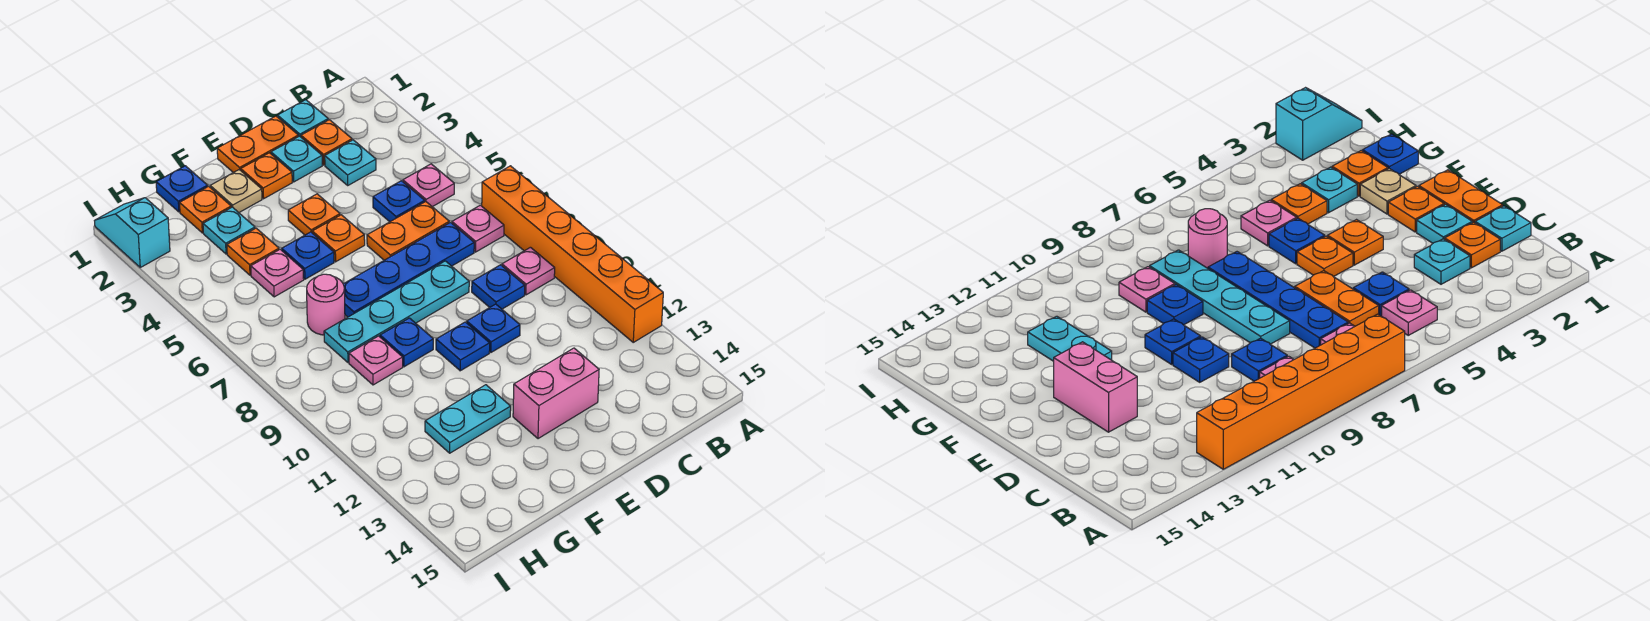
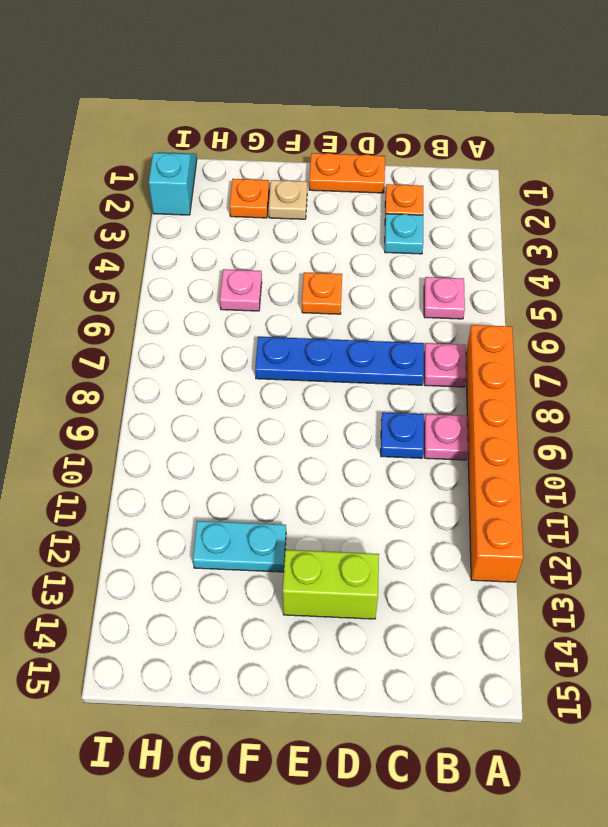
lime 1x2 brick [283,550,379,619] -> pink 1x2 brick [513,348,599,439]
none -> cyan 1x1 plate [277,100,328,137]
none -> blue 1x1 plate [373,181,425,222]
none -> orange 1x2 plate [367,202,449,260]
none -> cyan 1x1 plate [271,136,322,182]

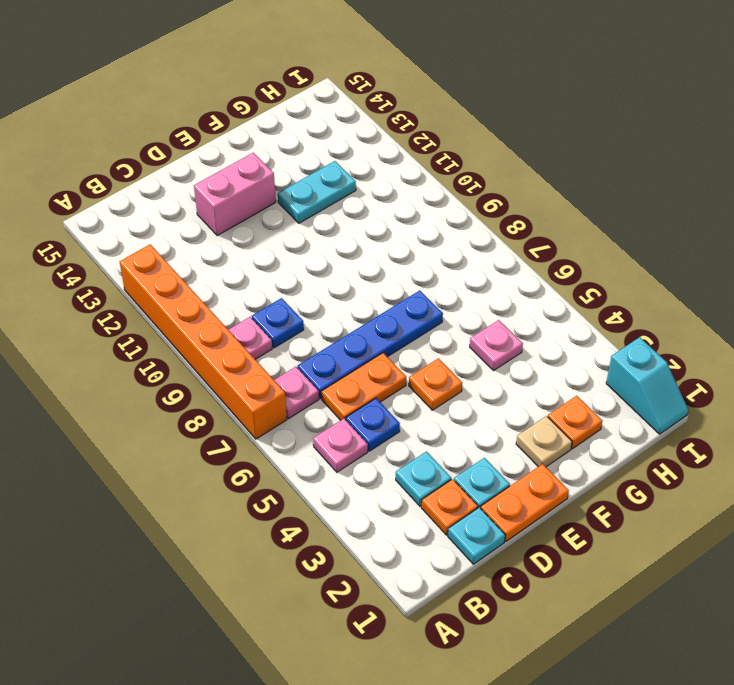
none -> cyan 1x4 plate [324,261,469,363]
none -> blue 1x1 plate [467,304,520,352]
none -> orange 1x1 plate [241,153,292,199]
none -> orange 1x1 plate [288,194,340,235]

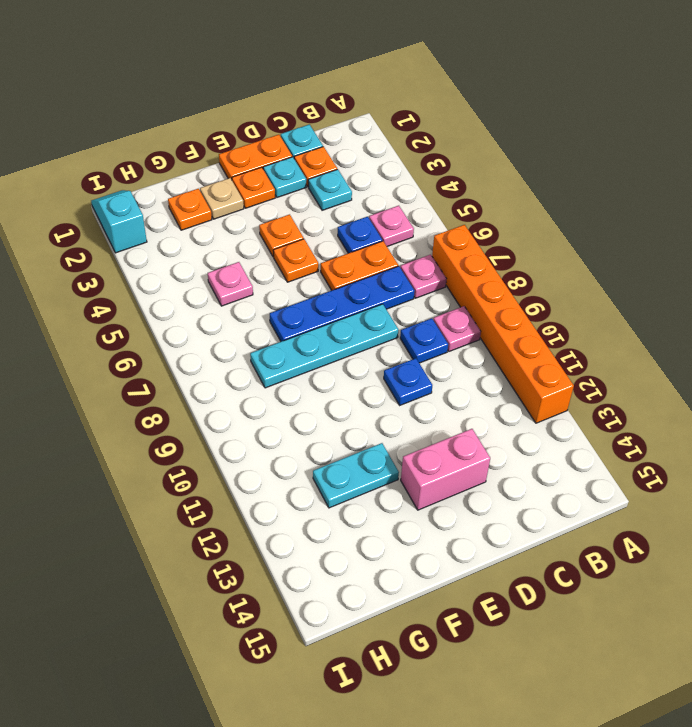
none -> blue 1x1 plate [436,322,490,371]
none -> blue 1x1 plate [282,232,334,279]
none -> blue 1x1 plate [380,318,433,367]
none -> blue 1x1 plate [156,166,208,212]

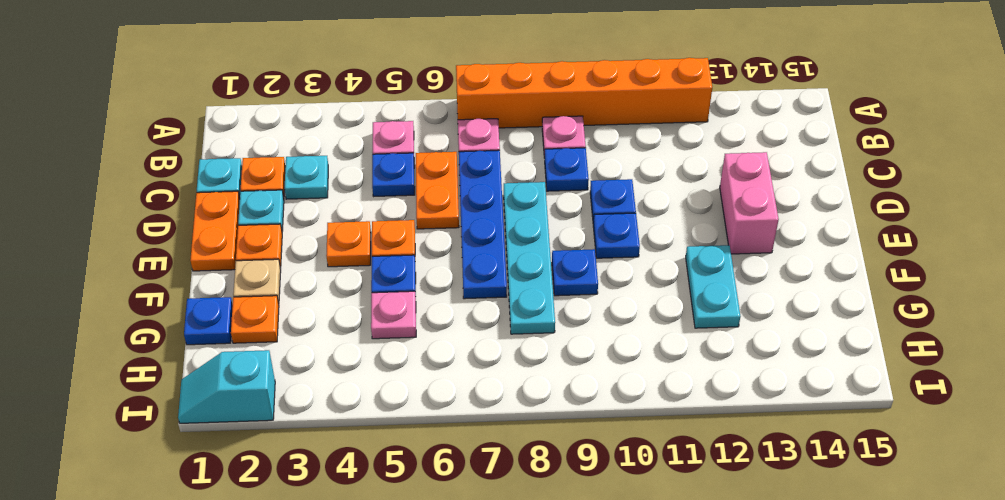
none -> cyan 1x1 plate [203,207,255,254]
none -> orange 1x1 plate [227,228,279,275]
none -> pink 1x1 round brick [307,274,345,335]
none -> pink 1x1 plate [349,336,403,385]

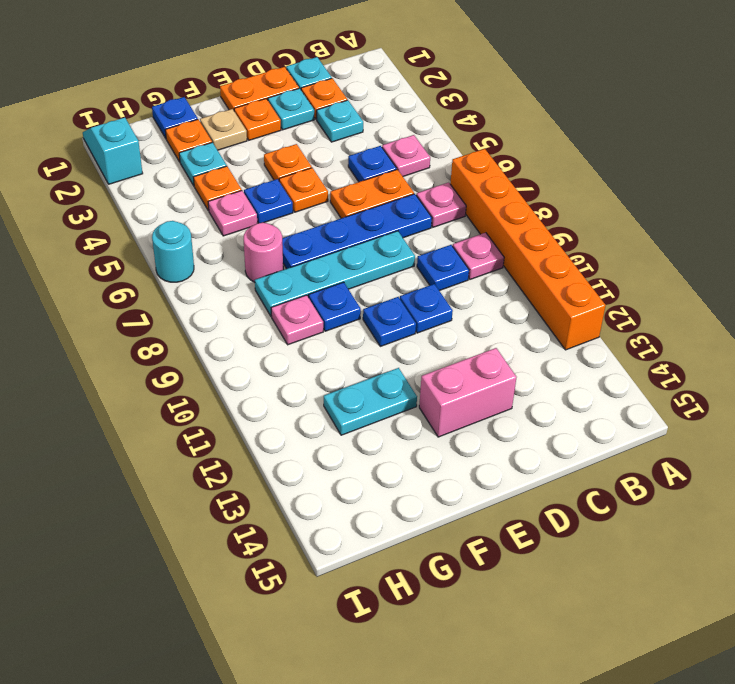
cyan 1x1 round brick [152,221,194,282] -> none

